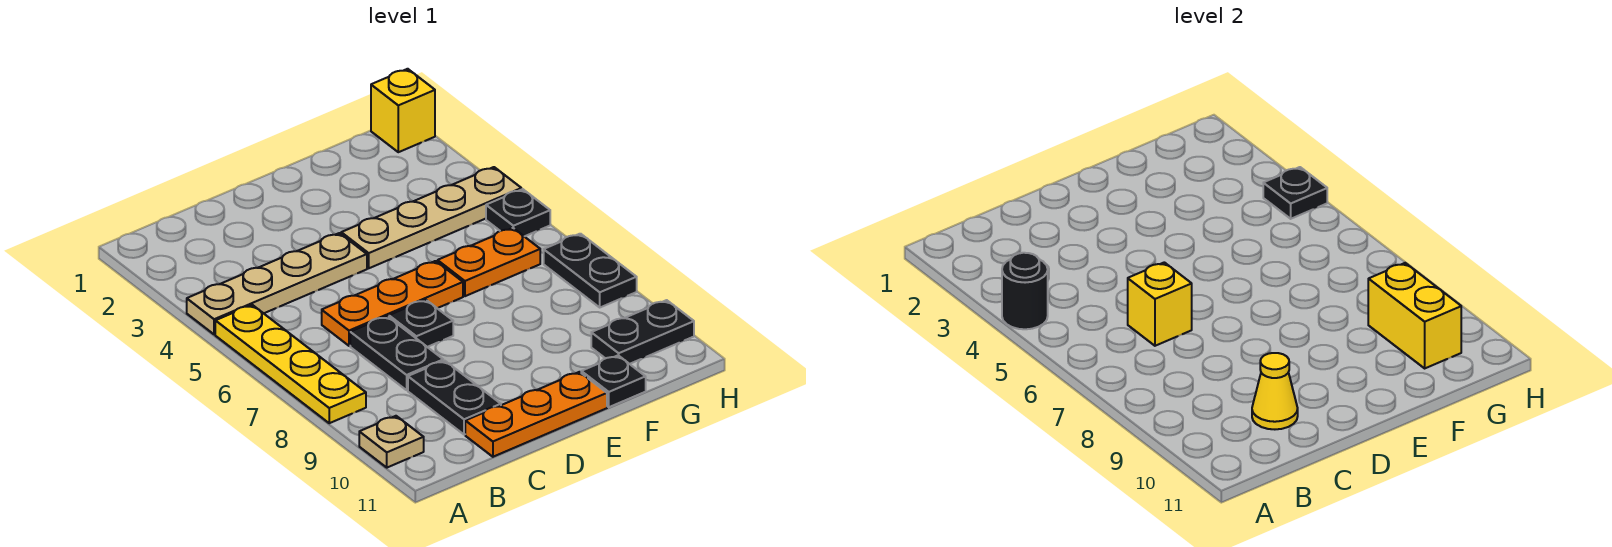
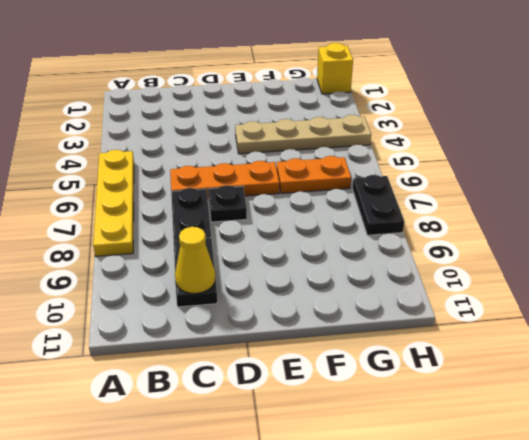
none -> tan 1x4 plate [187,233,367,335]
none -> tan 1x1 plate [359,416,424,468]
none -> orange 1x3 plate [465,372,607,457]

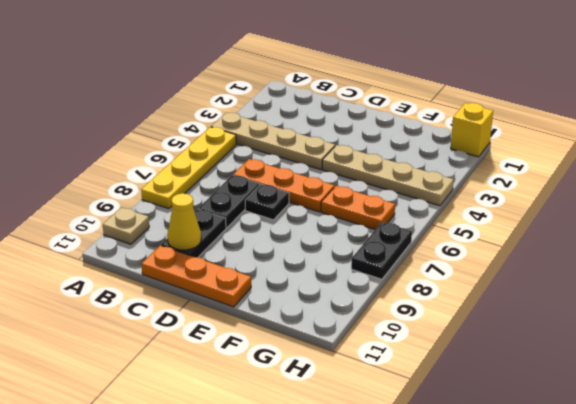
none -> black 1x1 plate [581,355,646,407]
none -> black 1x2 plate [591,300,694,364]
none -> black 1x1 plate [486,189,550,236]

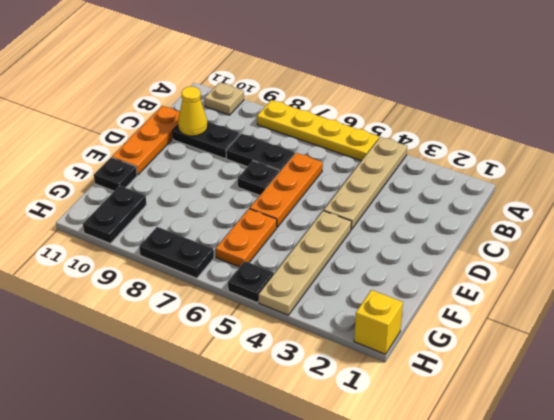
none -> black 1x1 round brick [1002,253,1048,329]
none -> yellow 1x1 brick [1128,262,1192,346]
none -> yellow 1x2 brick [1368,263,1461,368]

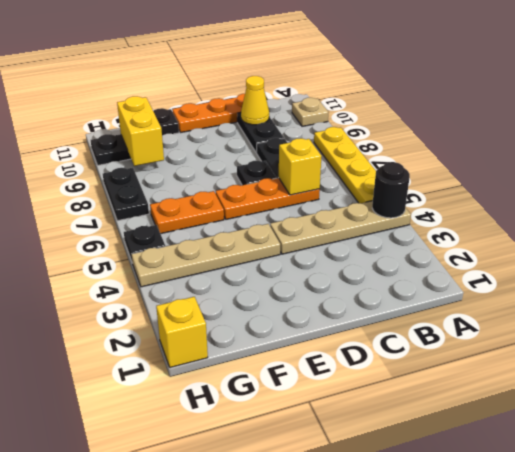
none -> black 1x1 plate [1263,167,1327,219]

